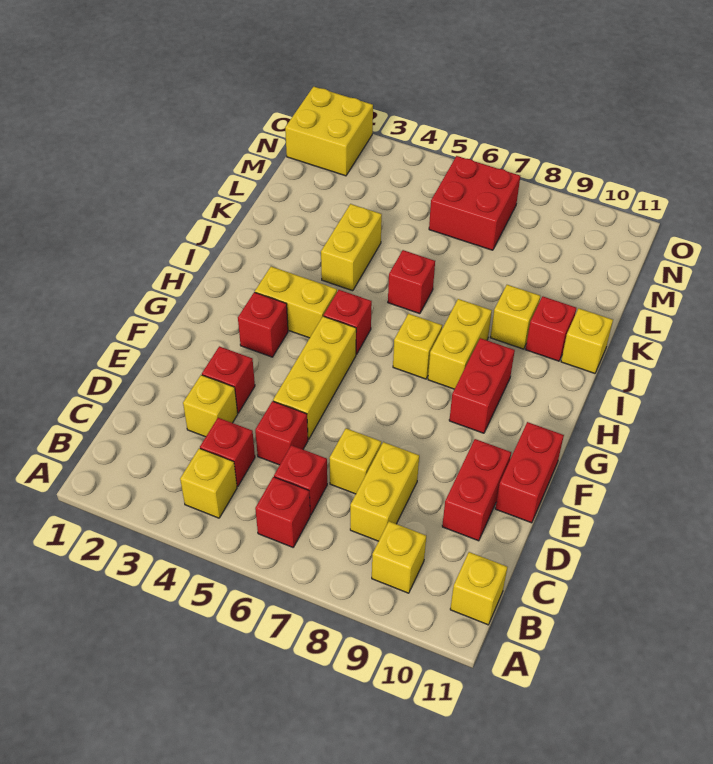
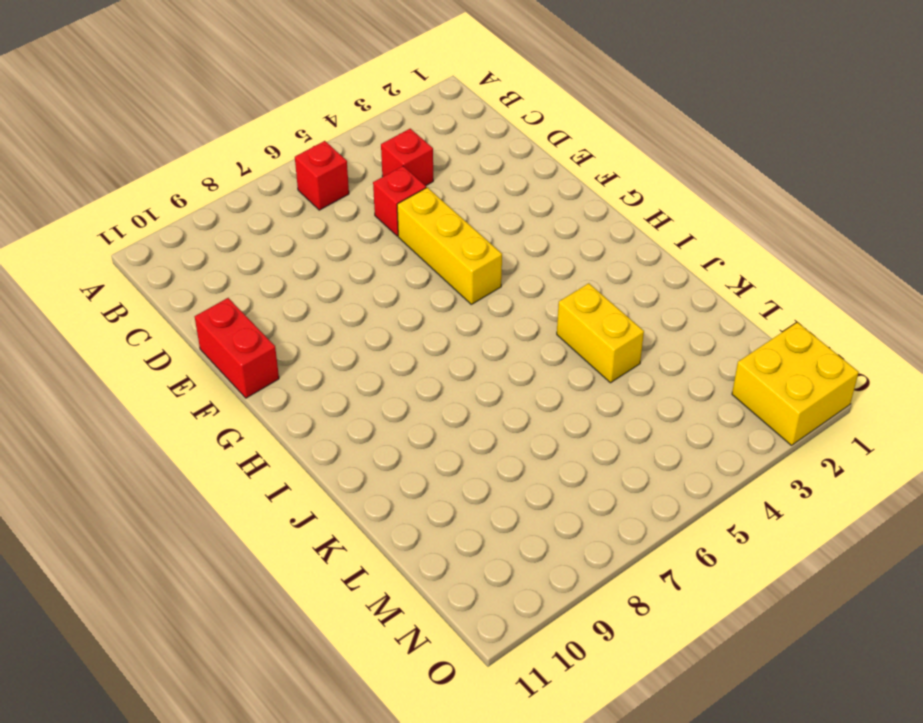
none -> yellow 1x1 brick [180,449,237,518]
none -> yellow 1x1 brick [372,521,426,593]
none -> yellow 1x1 brick [450,552,507,625]

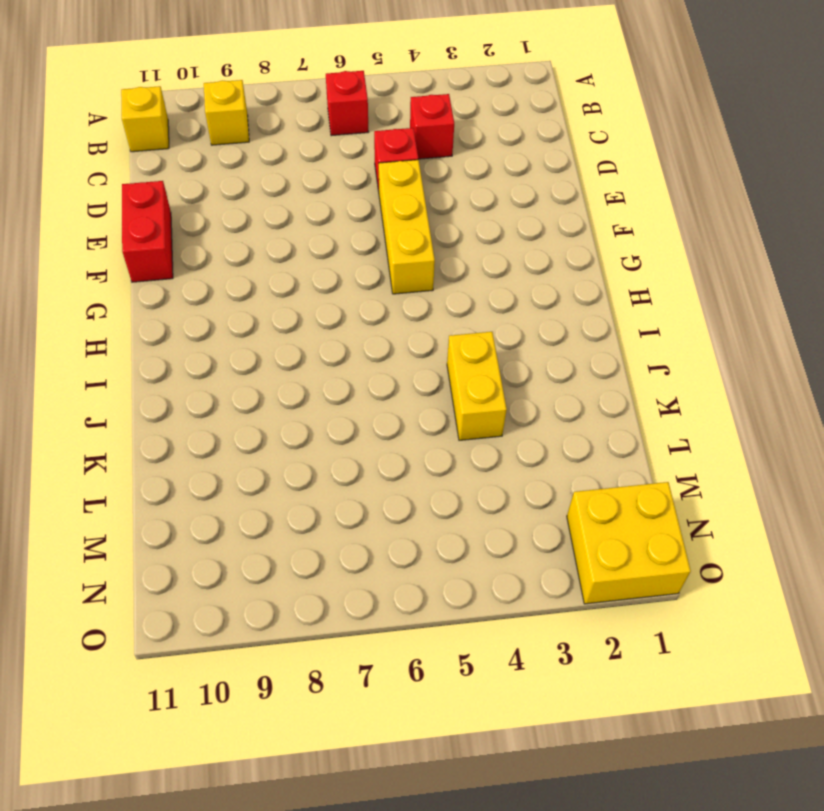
none -> yellow 1x1 brick [180,449,237,518]
none -> red 1x1 brick [274,445,327,515]
none -> yellow 1x2 brick [350,442,419,541]

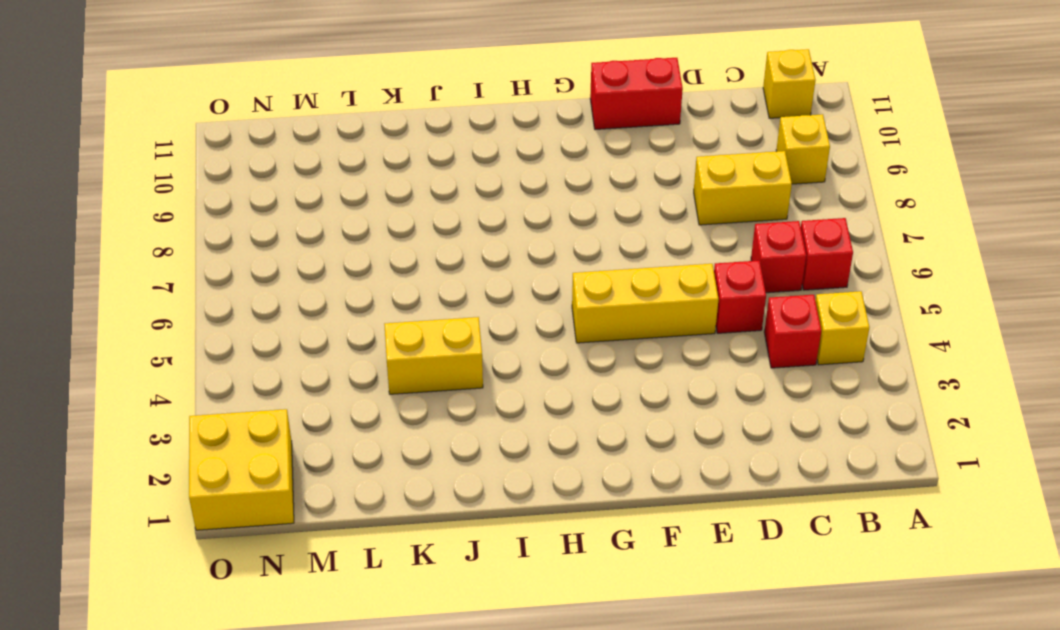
none -> yellow 1x1 brick [183,375,238,437]
none -> yellow 1x1 brick [330,428,381,494]
none -> red 1x2 brick [442,439,511,541]

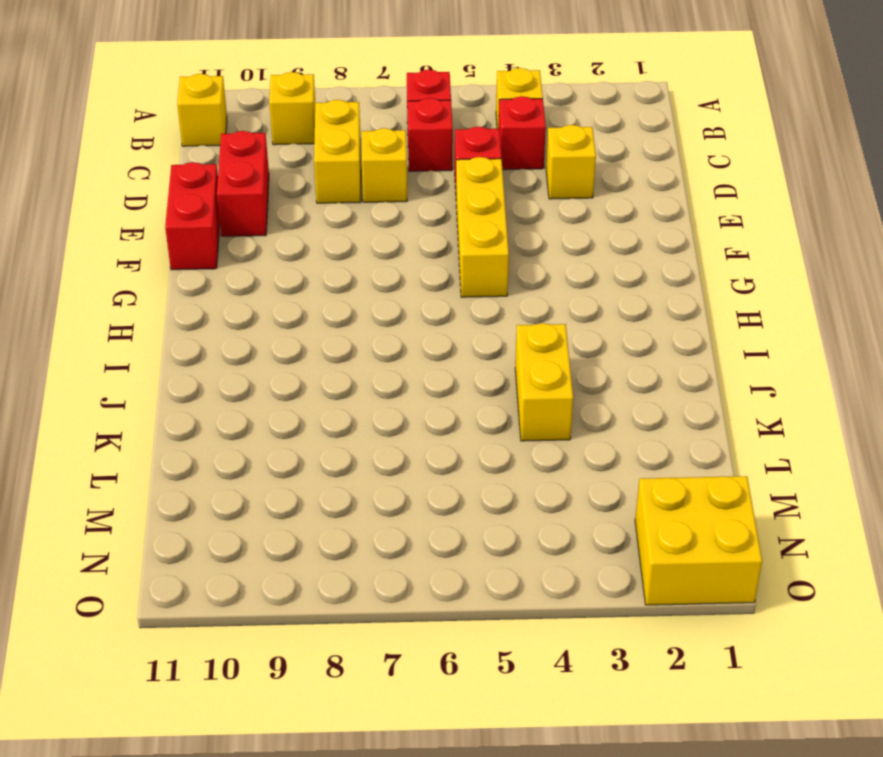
none -> red 1x1 brick [202,346,255,413]
none -> red 1x1 brick [238,292,288,357]
none -> red 1x2 brick [449,338,515,433]

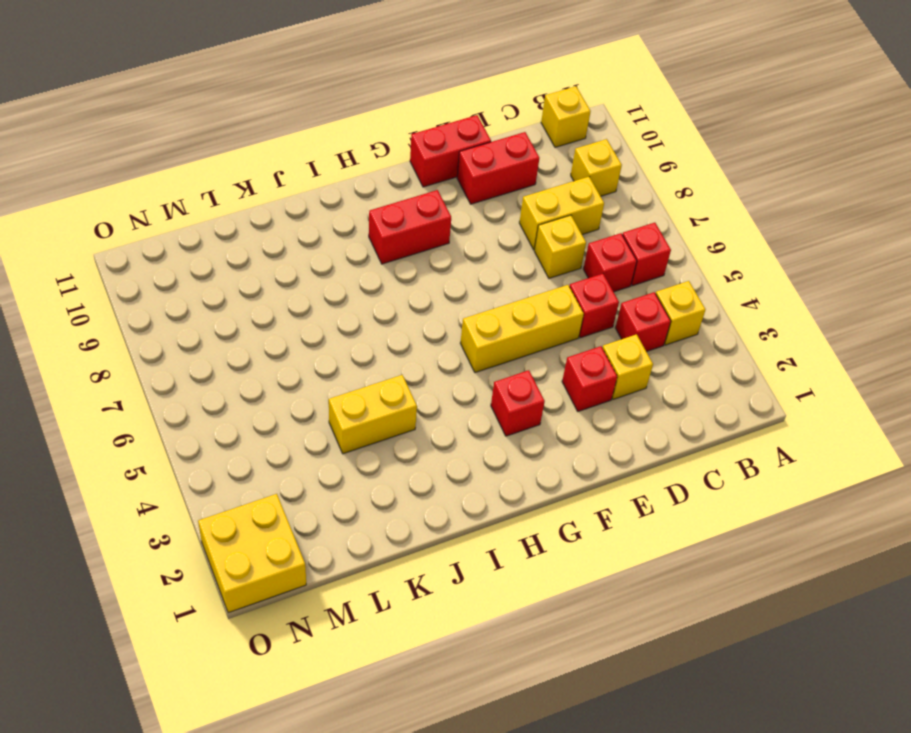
none -> yellow 1x2 brick [255,267,337,338]
none -> red 1x1 brick [324,290,372,354]
none -> yellow 1x1 brick [393,314,442,379]

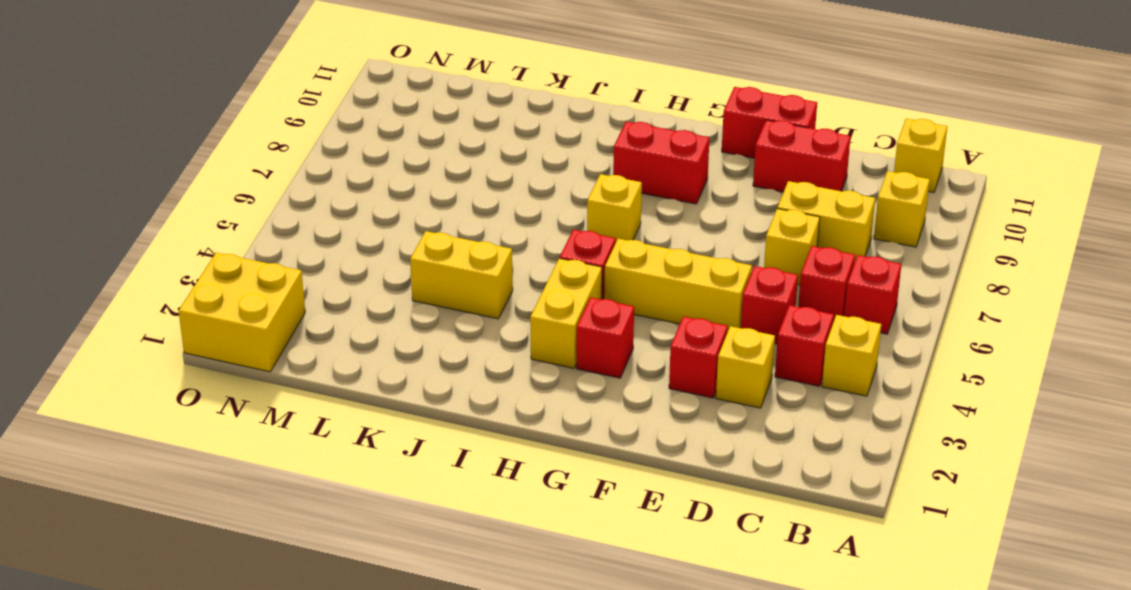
none -> yellow 1x2 brick [428,299,492,389]
none -> red 1x1 brick [388,250,435,314]
none -> yellow 1x1 brick [490,285,540,349]

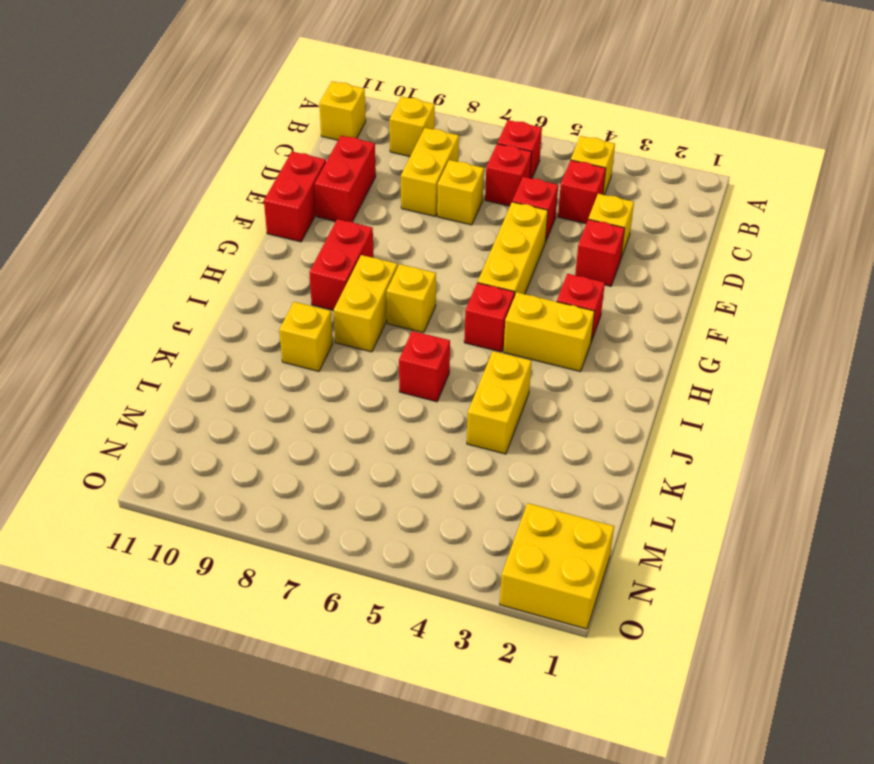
none -> red 1x1 brick [525,296,576,361]
none -> yellow 1x1 brick [561,308,613,373]
none -> red 2x2 brick [429,156,520,250]

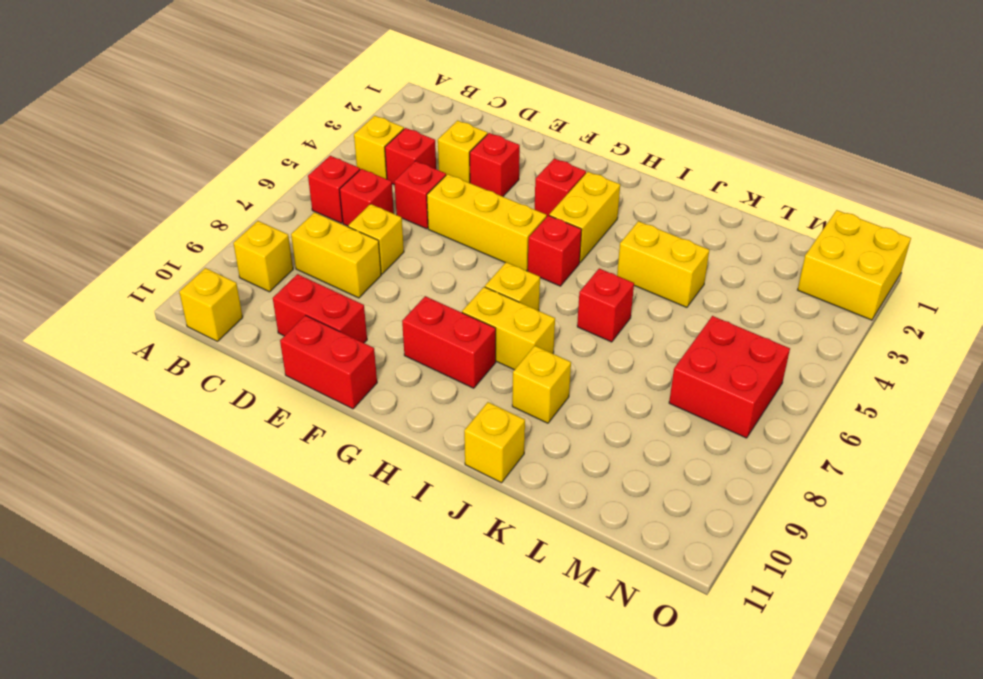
none -> red 1x1 brick [525,296,576,361]

